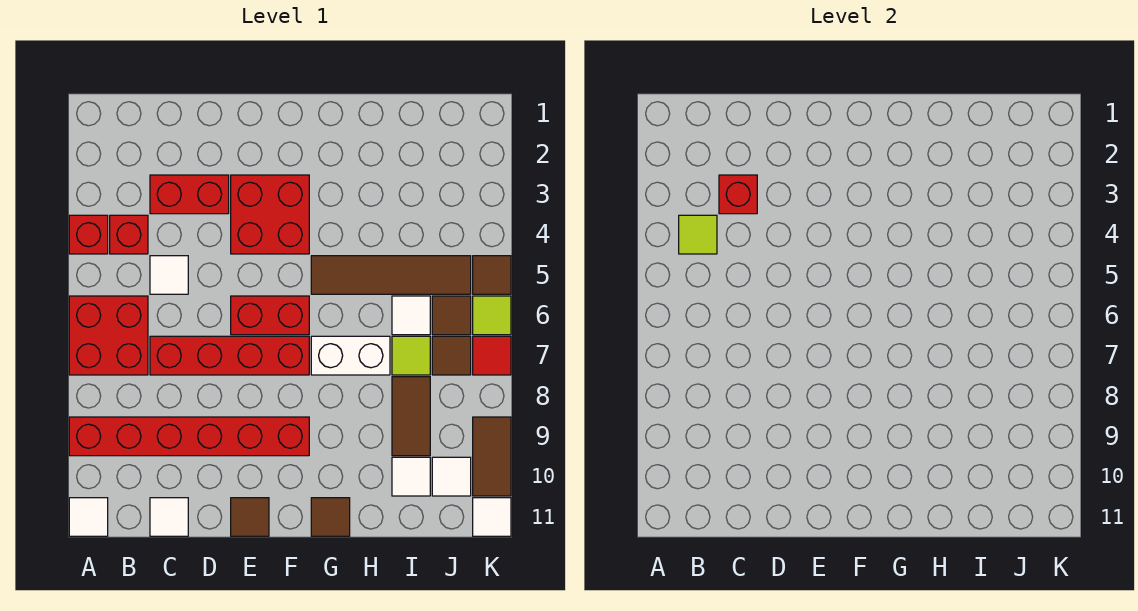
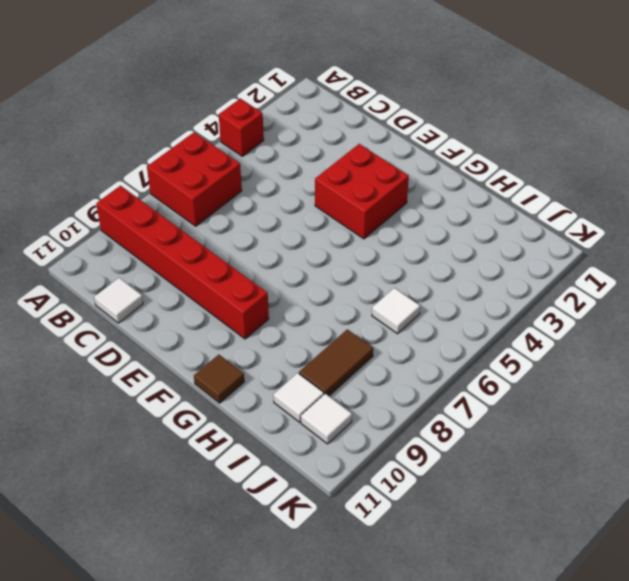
none -> white 1x1 tile [69,498,108,536]
none -> red 1x1 brick [110,215,148,254]
none -> red 1x2 brick [150,175,229,214]

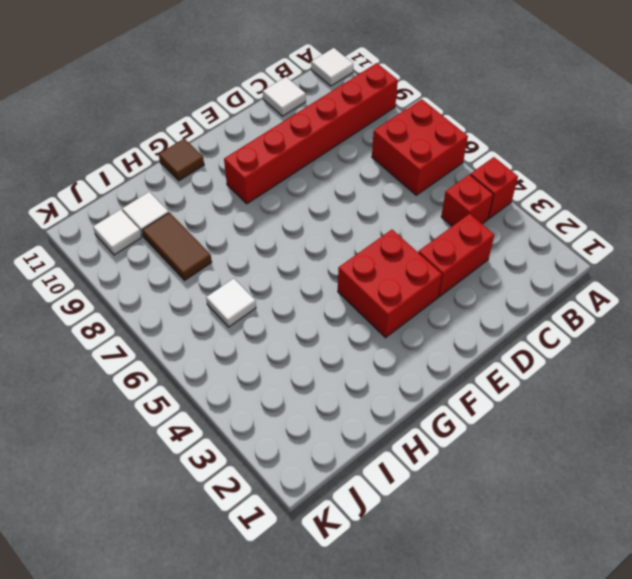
none -> white 1x1 tile [150,256,188,294]
none -> red 1x4 brick [150,336,309,375]
none -> red 1x2 brick [231,296,309,335]

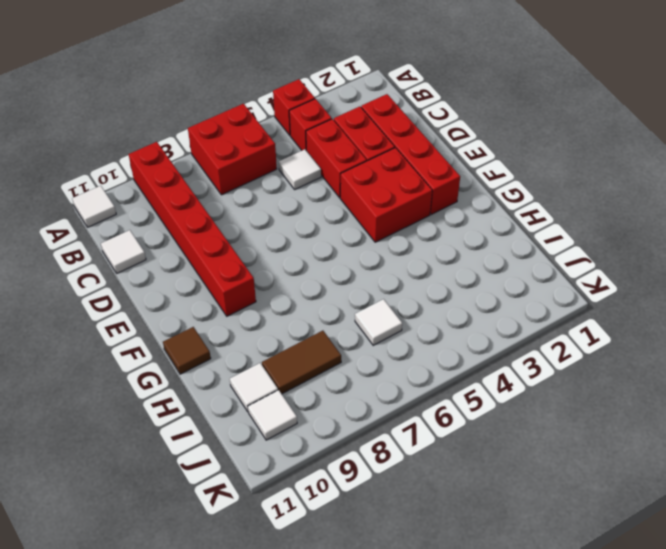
red 1x4 brick [361,94,460,214] -> red 1x4 brick moved to [150,336,309,375]
red 1x2 brick [306,119,367,198] -> red 1x2 brick moved to [231,296,309,335]
none -> brown 1x1 tile [231,498,269,536]
none -> brown 1x4 tile [311,256,471,294]
none -> white 1x2 brick [311,336,390,375]

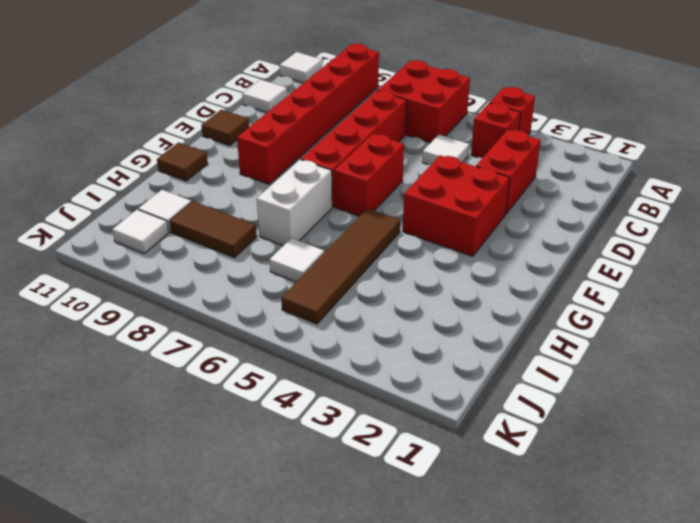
none -> lime 1x1 tile [392,336,430,375]
none -> brown 1x1 tile [432,296,471,335]
none -> brown 1x1 tile [432,336,471,375]

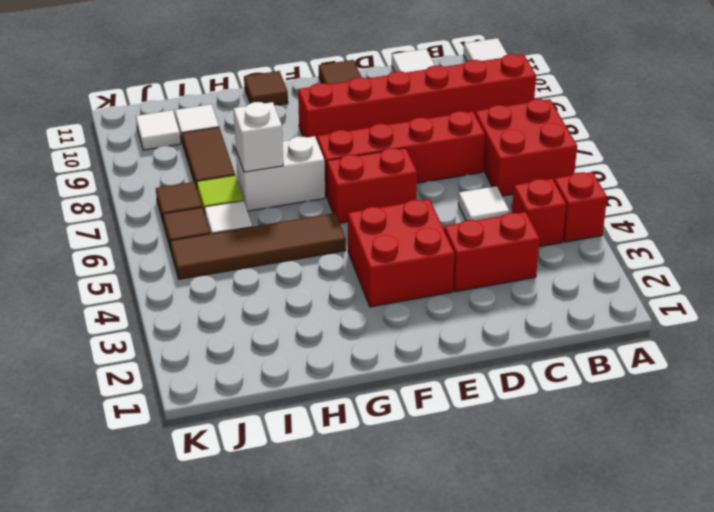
white 1x1 brick [233,102,283,172] -> none
none -> brown 1x1 tile [473,256,511,294]
none -> lime 1x1 tile [473,296,511,335]
none -> red 1x1 tile [473,336,511,375]

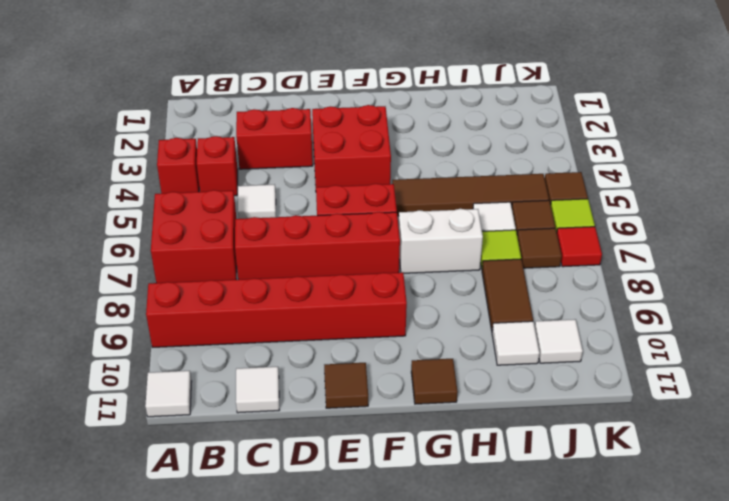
none -> brown 1x2 tile [473,417,511,496]
none -> white 1x1 tile [473,498,511,536]
none -> lime 1x1 tile [679,215,717,254]

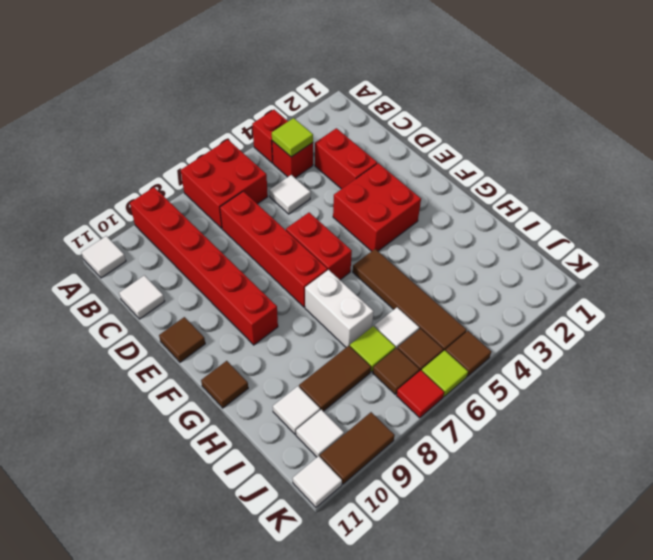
none -> red 1x1 brick [719,175,757,214]

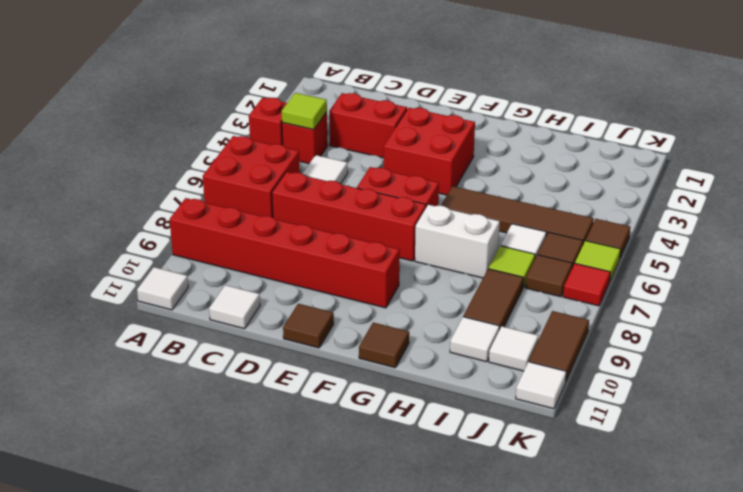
none -> red 1x1 brick [719,175,757,214]

